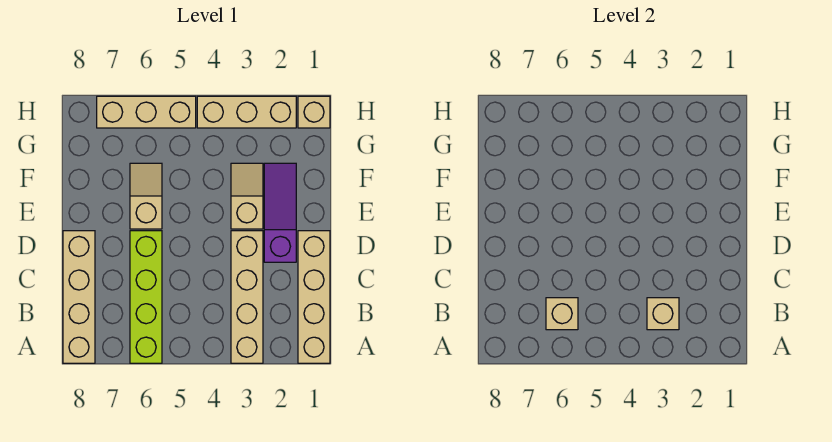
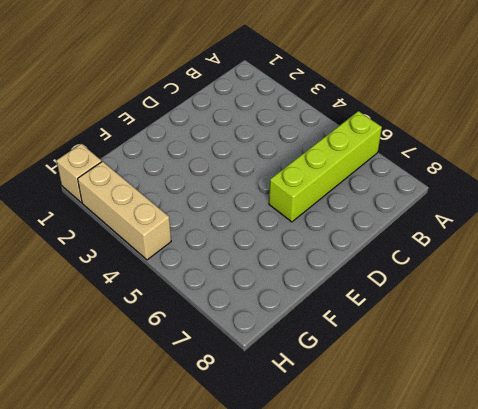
none -> tan 1x4 brick [298,231,330,363]
none -> tan 1x4 brick [231,231,263,363]
none -> tan 1x4 brick [63,231,95,363]

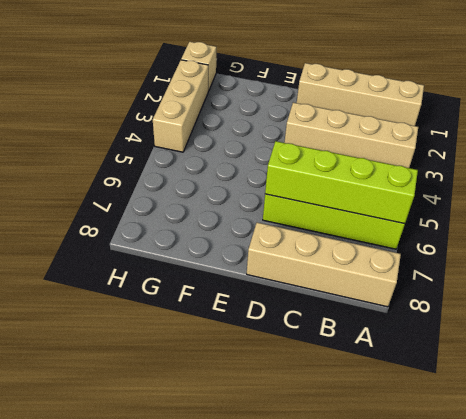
lime 1x4 brick [265,141,418,224] -> tan 1x1 brick [546,298,578,330]
none -> purple 1x3 slope [264,163,296,262]
none -> tan 1x2 slope [231,163,263,229]
none -> tan 1x2 slope [130,163,162,229]

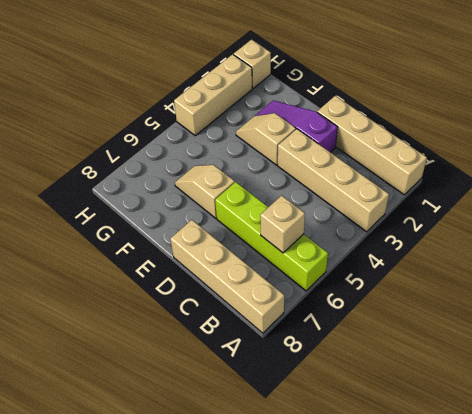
none -> tan 1x3 brick [97,96,196,128]
none -> tan 1x1 brick [647,298,679,330]

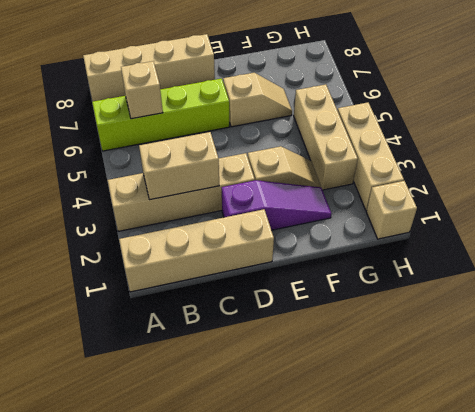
tan 1x2 brick [139,132,219,200] -> tan 1x1 brick [647,298,679,330]
tan 1x3 brick [294,84,358,190] -> tan 1x3 brick moved to [97,96,196,128]

